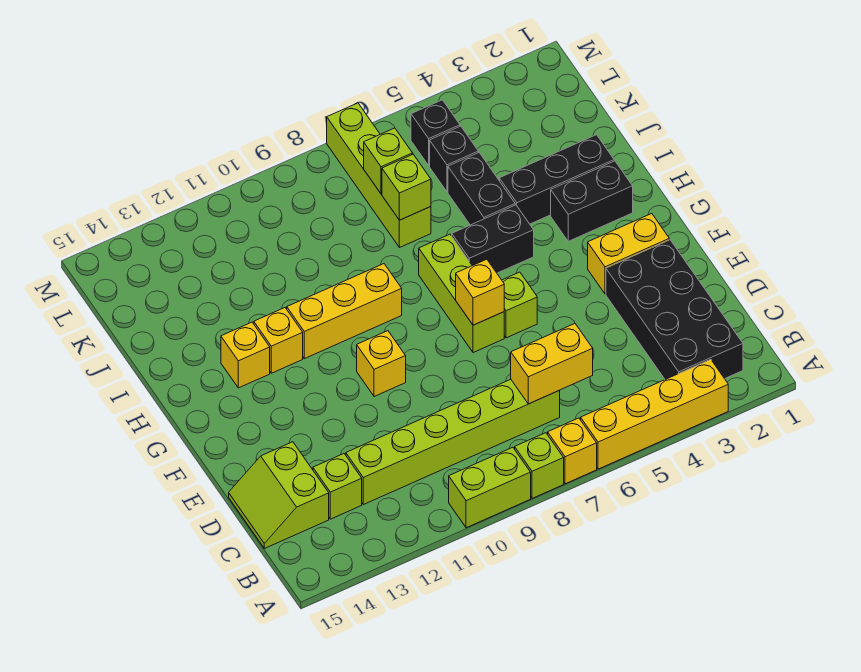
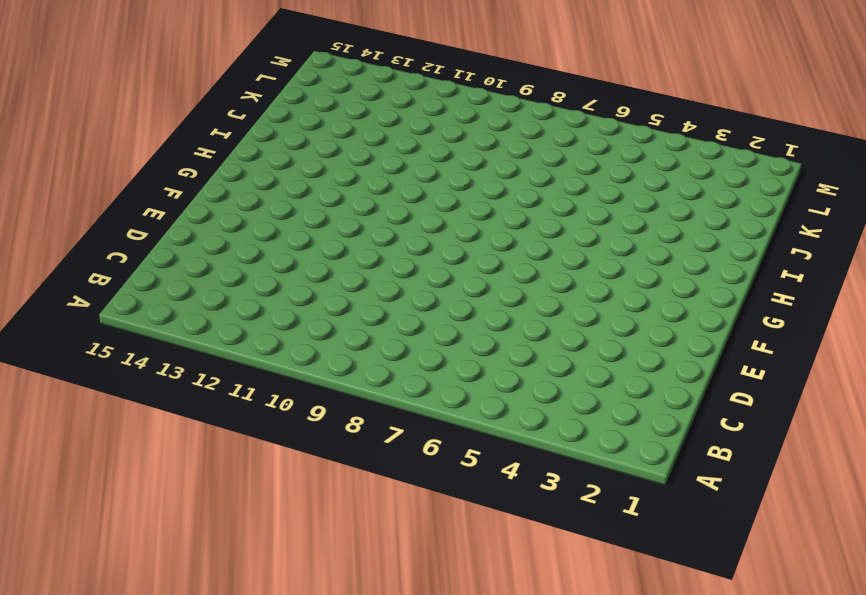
none -> yellow 1x4 brick [581,359,728,469]
none -> yellow 1x1 brick [548,418,597,484]
none -> lime 1x1 brick [515,433,564,498]

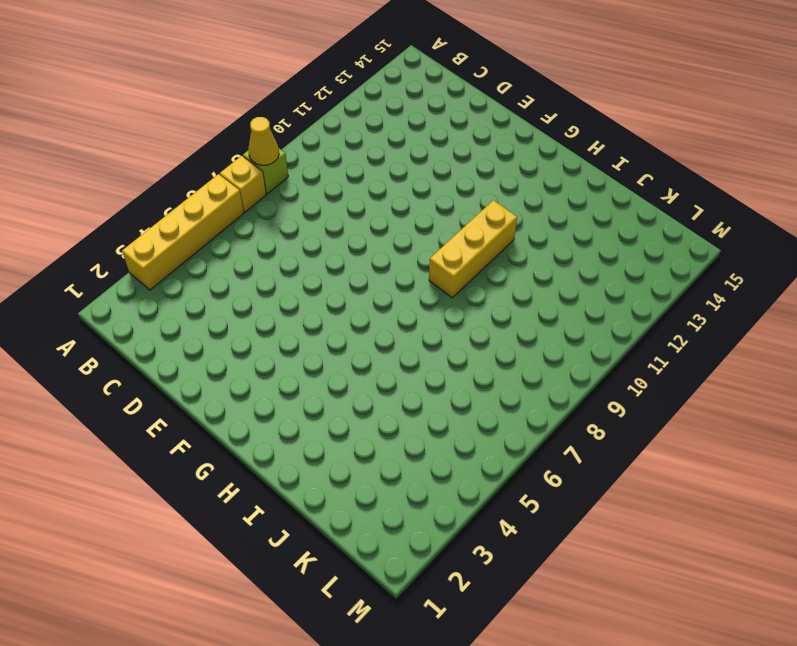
yellow 1x1 cone [249,117,279,165] -> none
none -> lime 1x2 brick [449,447,531,528]
none -> black 2x4 brick [606,240,743,379]
none -> lime 1x6 brick [346,379,560,505]

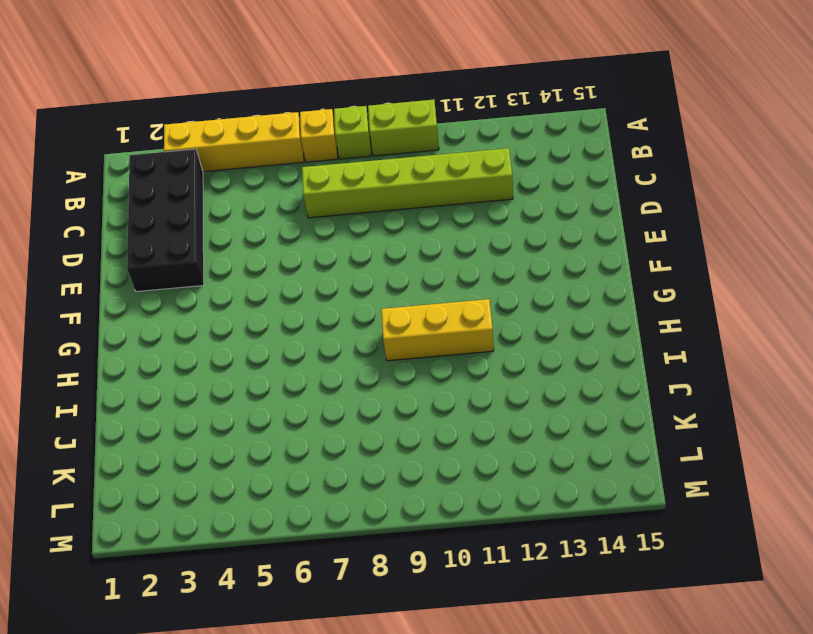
none -> lime 1x1 brick [313,454,362,519]
none -> lime 2x2 slope [229,442,329,548]
none -> yellow 1x2 brick [588,214,669,294]

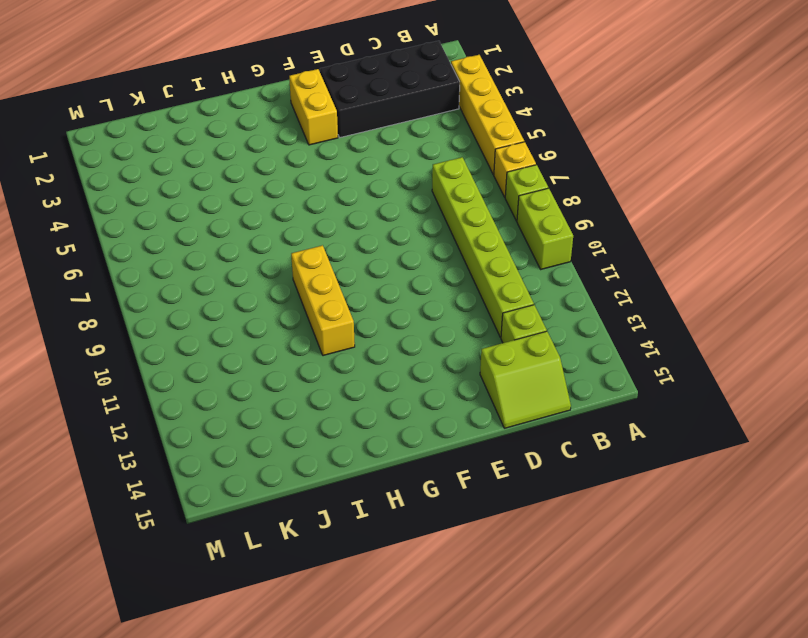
none -> lime 1x1 brick [502,272,537,338]
none -> lime 1x3 brick [419,234,504,353]
none -> yellow 1x1 brick [357,331,406,397]

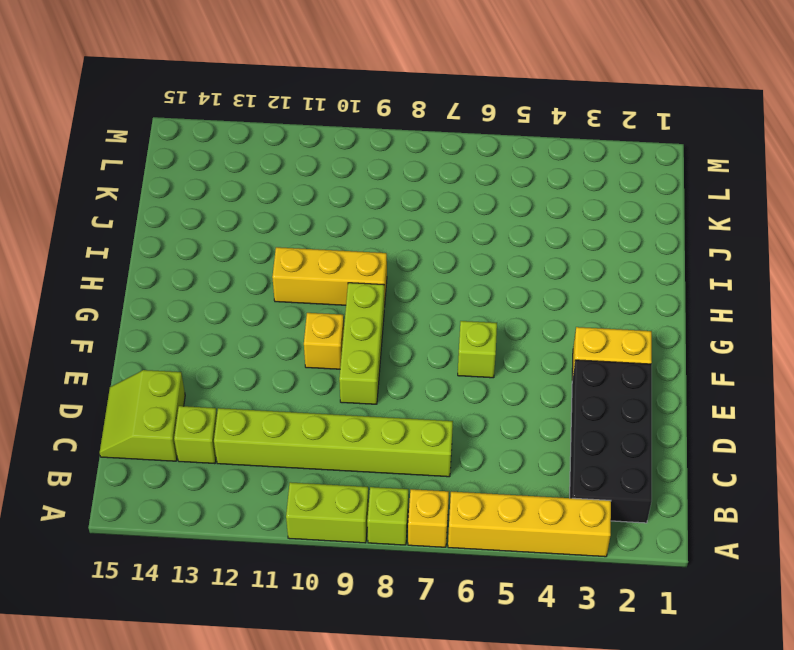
lime 1x3 brick [339,283,384,404] -> lime 1x3 brick moved to [419,234,504,353]
none -> black 1x2 brick [551,161,633,241]
none -> black 1x2 brick [452,205,534,273]
none -> yellow 1x1 brick [254,308,303,373]

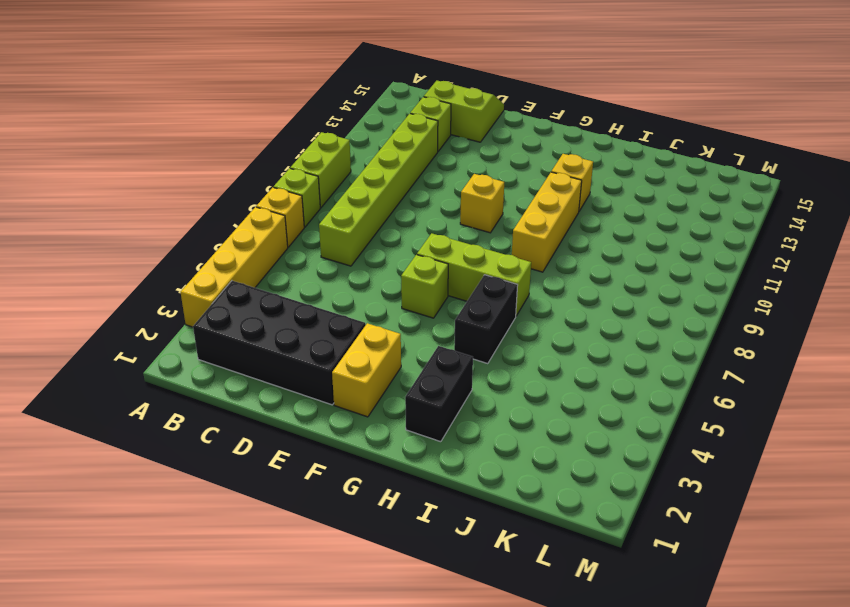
none -> yellow 1x1 brick [221,322,270,388]
none -> black 1x3 brick [499,135,614,224]
none -> black 1x2 brick [448,153,515,225]

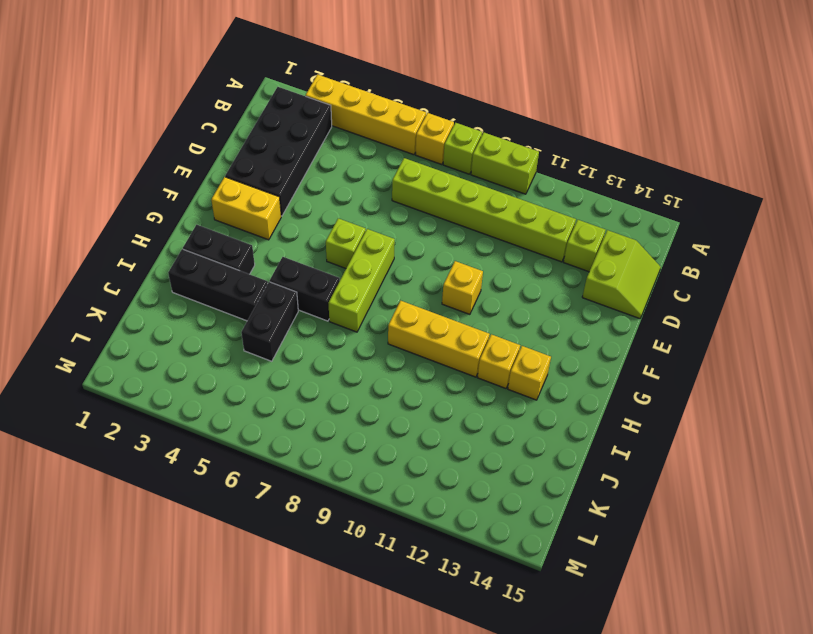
none -> lime 1x4 brick [327,103,431,248]
none -> black 1x1 brick [430,126,478,192]
none -> black 1x1 brick [411,100,460,166]

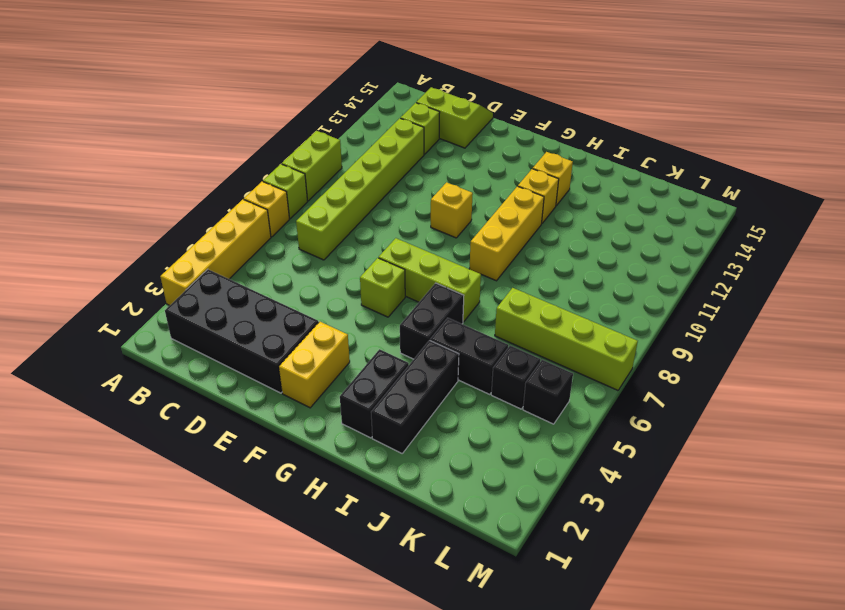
none -> yellow 1x2 brick [511,324,593,404]
none -> yellow 1x1 brick [456,259,504,325]
none -> lime 1x1 brick [382,154,431,220]

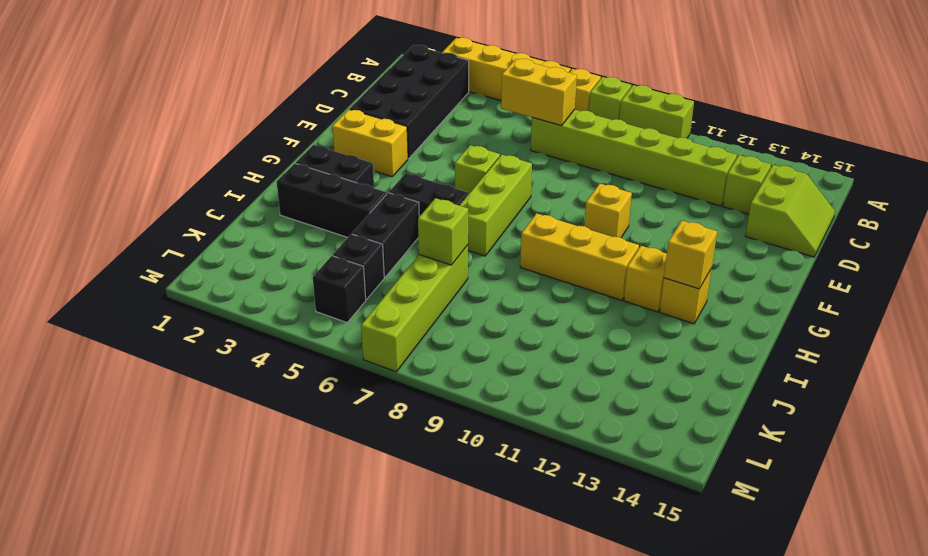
yellow 1x1 brick [664,221,717,289] -> yellow 1x1 brick moved to [456,259,504,325]
none -> lime 1x1 brick [364,128,412,194]

